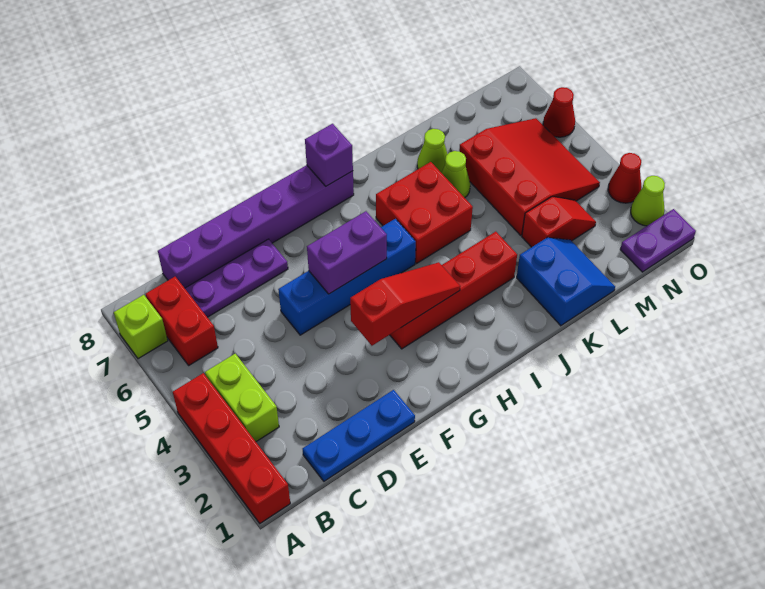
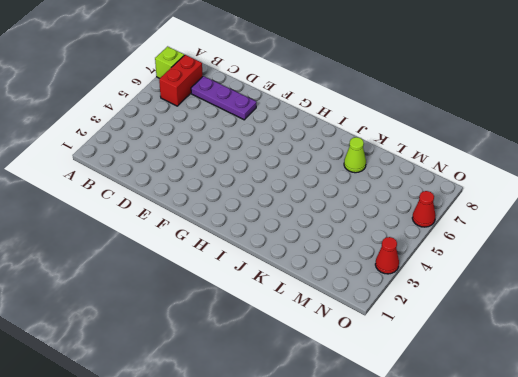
none -> red 1x4 brick [173,373,290,523]
none -> lime 1x2 brick [205,354,279,442]
none -> blue 1x3 plate [303,390,415,481]

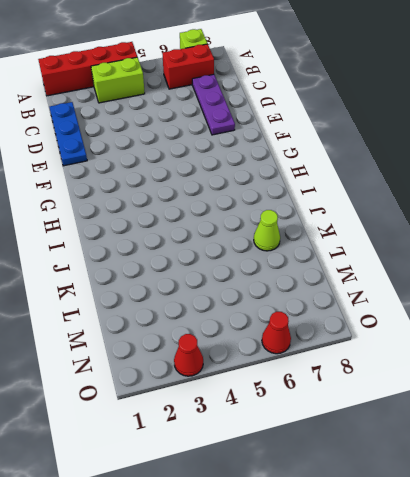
none -> purple 1x6 brick [158,165,354,288]
none -> blue 1x4 brick [278,219,416,335]
none -> red 1x4 brick [390,232,517,349]

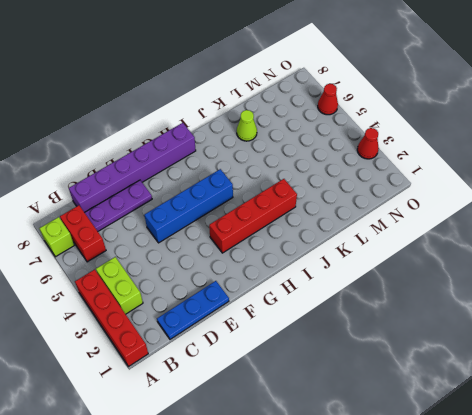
none -> red 2x2 brick [376,162,473,264]
none -> blue 2x2 slope [517,238,615,326]
none -> lime 1x1 cone [442,151,470,198]

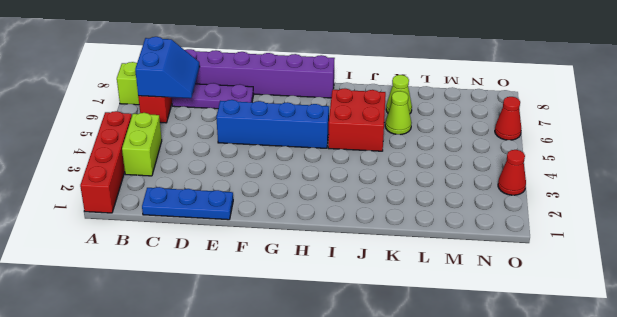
blue 2x2 slope [135,37,200,98] -> blue 2x2 slope moved to [517,238,615,326]
none -> red 1x4 brick [390,232,517,349]
none -> red 1x2 slope [522,197,596,247]
none -> red 3x3 slope [459,118,600,236]

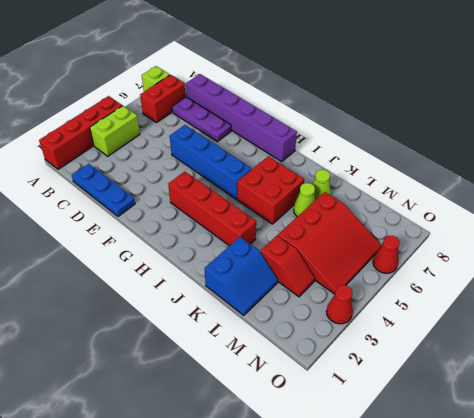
none -> purple 1x2 plate [620,209,696,272]
none -> lime 1x1 cone [631,176,665,226]
none -> red 1x3 slope [350,262,460,346]

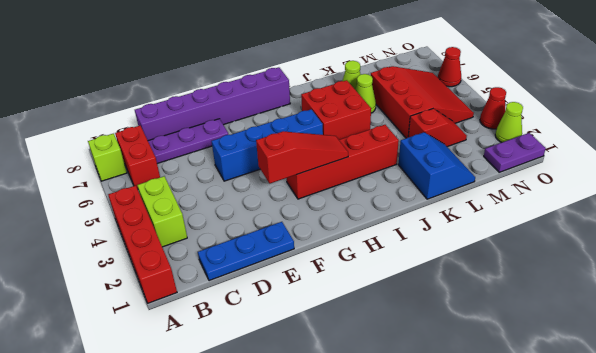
none -> purple 1x2 brick [307,211,387,294]
none -> purple 1x1 brick [305,124,353,186]

